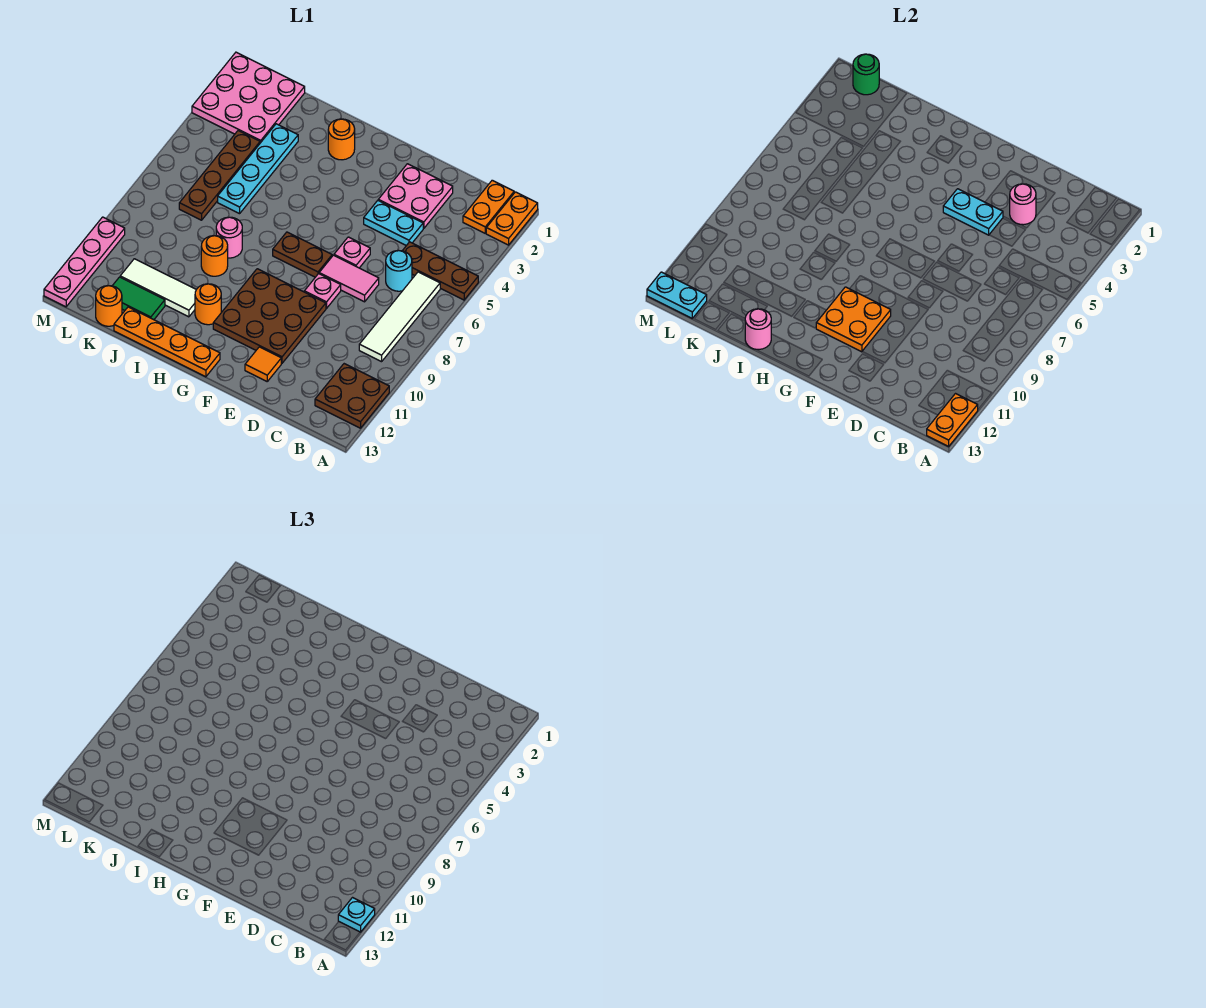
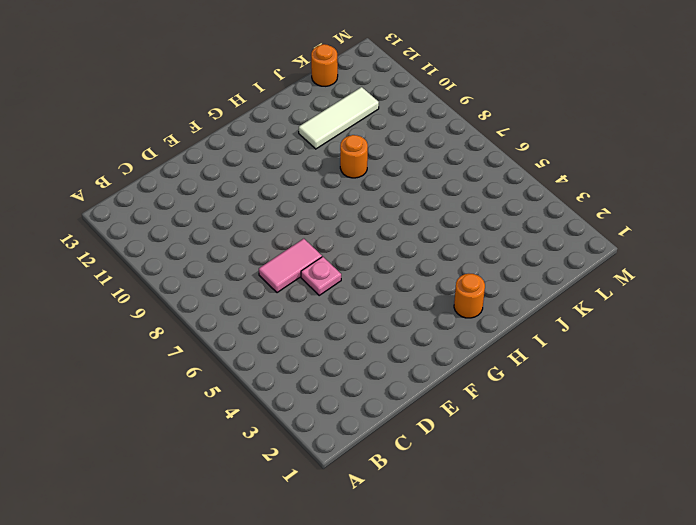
none -> orange 1x2 plate [486,192,538,245]
none -> brown 1x3 plate [402,242,478,300]
none -> brown 2x2 plate [315,364,389,428]
none -> orange 1x2 plate [463,180,514,233]

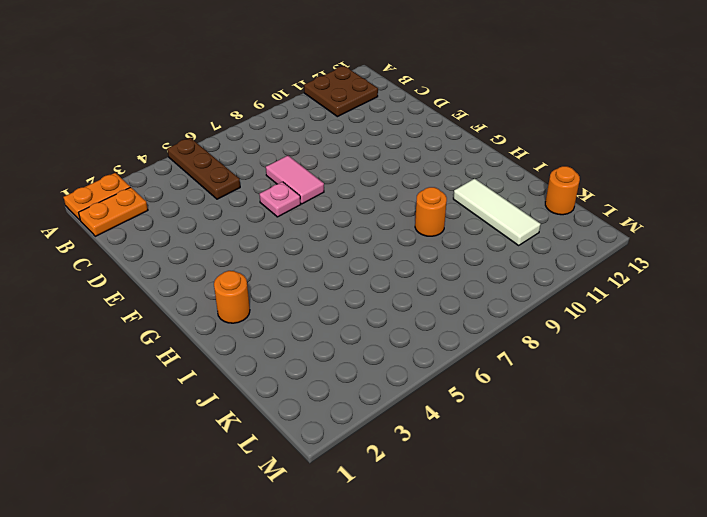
none -> white 1x4 tile [359,272,440,362]
none -> cyan 1x1 round brick [386,250,412,291]
none -> pink 2x2 plate [378,164,453,228]
none -> cyan 1x2 plate [364,201,423,246]

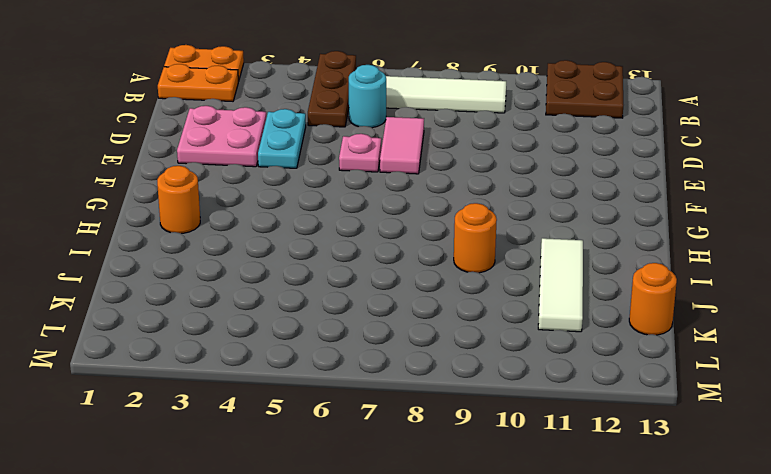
none -> pink 1x1 plate [304,274,341,308]
none -> brown 3x3 plate [213,269,326,363]
none -> orange 1x1 tile [245,347,281,381]
none -> brown 1x2 plate [273,232,332,277]

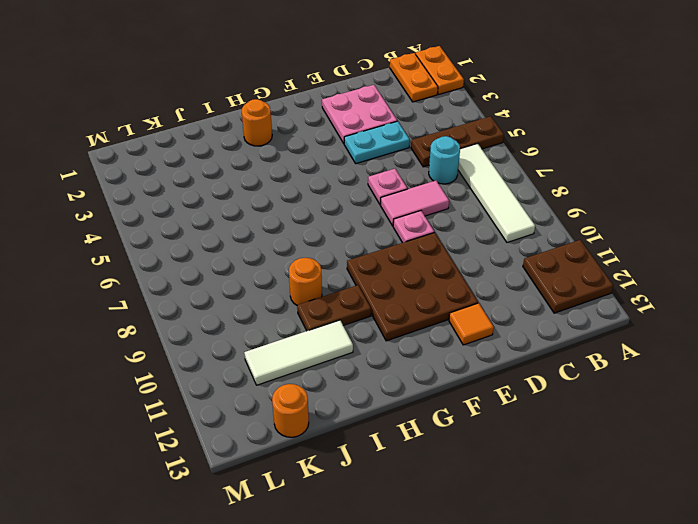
brown 1x2 plate [297,285,371,331] -> brown 1x2 plate moved to [273,232,332,277]
none -> orange 1x4 plate [114,307,220,377]
none -> orange 1x1 round brick [195,284,221,325]
none -> pink 1x1 round brick [216,217,242,258]
none -> cyan 1x4 plate [218,124,298,214]

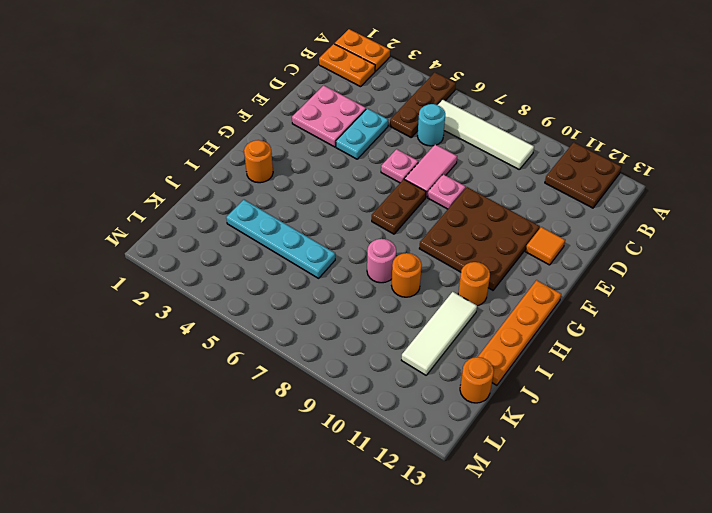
none -> green 1x2 tile [113,277,165,320]
none -> pink 3x3 plate [192,52,305,143]
none -> brown 1x4 plate [179,131,260,220]
none -> pink 1x4 plate [44,217,125,307]

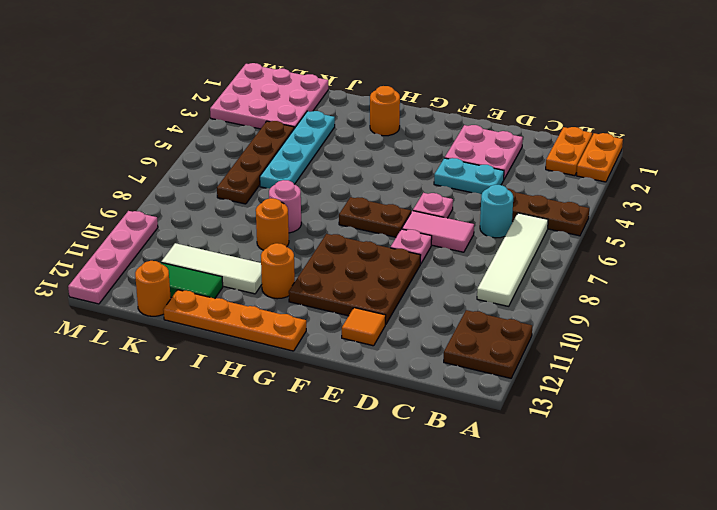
none -> orange 1x2 plate [927,394,978,446]
none -> pink 1x1 round brick [1010,184,1036,225]
none -> cyan 1x2 plate [943,189,1003,235]
none -> orange 2x2 plate [816,287,891,352]

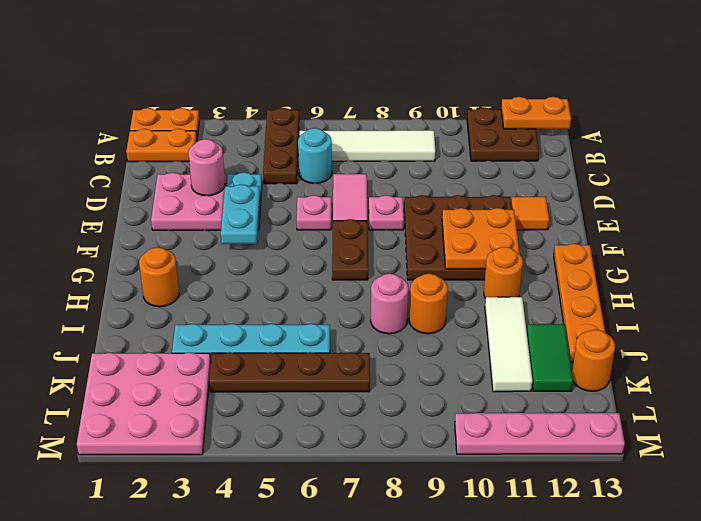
none -> pink 1x1 round brick [745,309,771,350]
none -> green 1x1 round brick [853,54,879,95]
none -> cyan 1x2 plate [647,272,707,318]
none -> cyan 1x1 plate [338,898,375,932]

